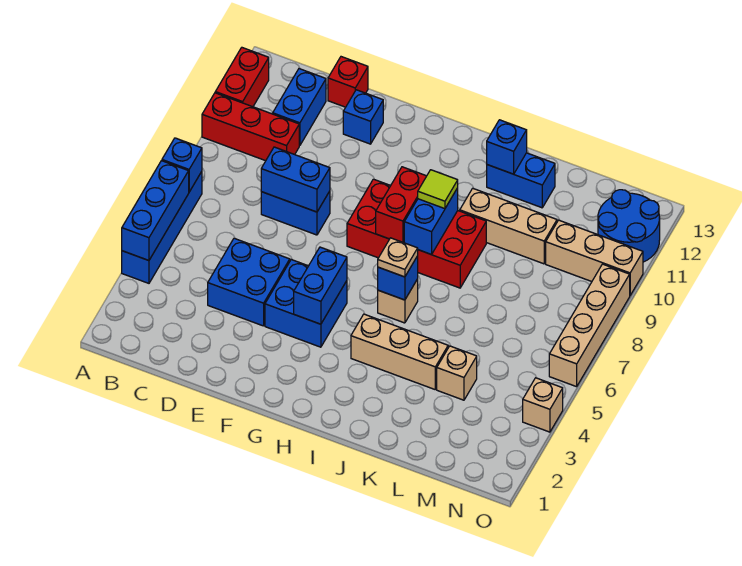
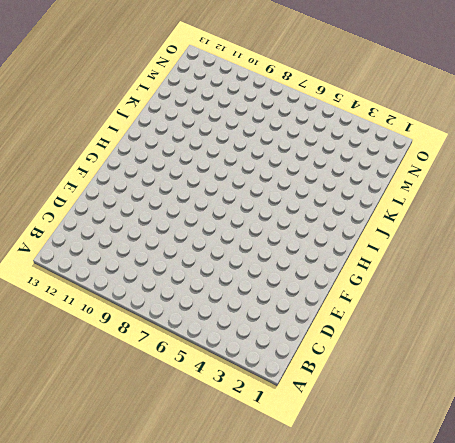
none -> blue 1x4 brick [122,171,202,283]
none -> red 1x3 brick [202,93,299,161]
none -> red 1x2 brick [215,48,269,107]

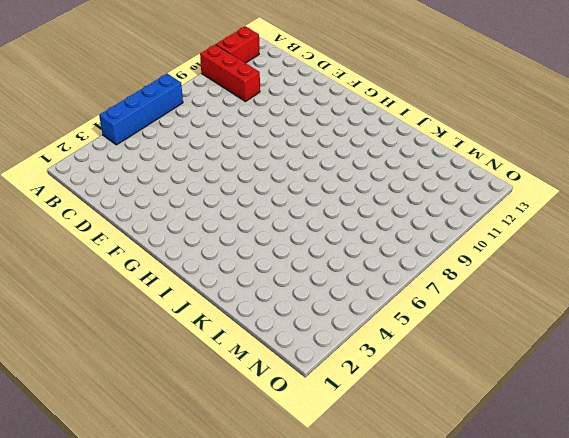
none -> blue 1x2 brick [273,69,326,146]
none -> blue 2x2 brick [208,238,290,326]
none -> blue 1x2 brick [261,191,330,235]

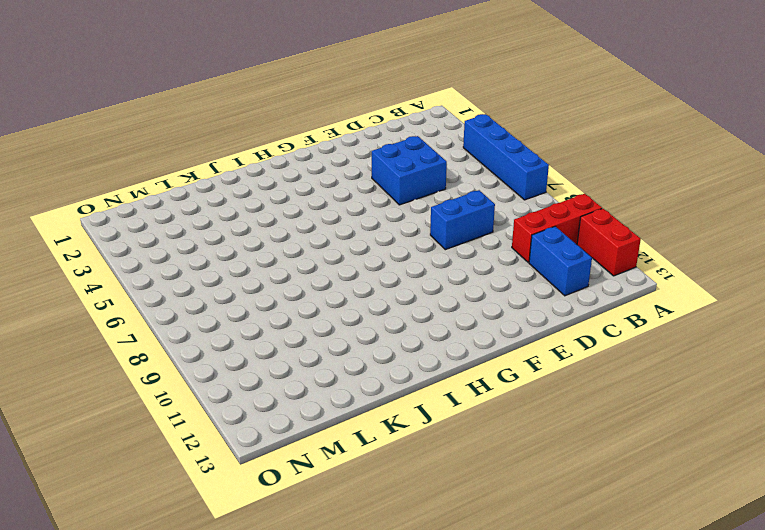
none -> red 1x1 brick [328,57,368,107]
none -> blue 1x1 brick [343,90,383,144]
none -> blue 2x2 brick [265,260,347,347]

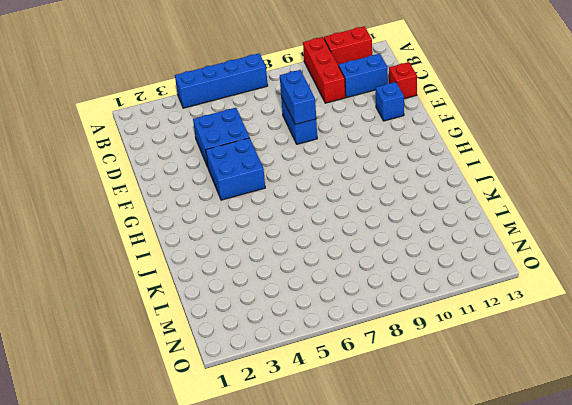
none -> red 2x4 brick [347,179,486,288]
none -> tan 1x3 brick [351,314,448,389]
none -> tan 1x1 brick [378,279,418,323]

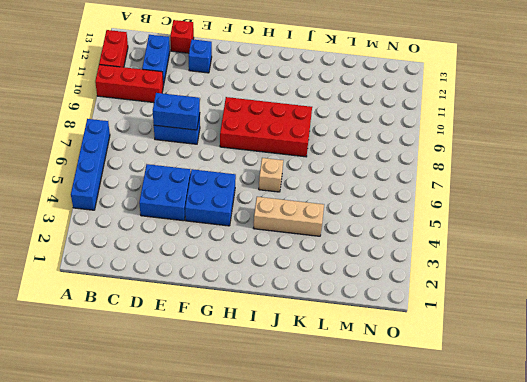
none -> tan 1x3 brick [460,188,557,264]
none -> blue 1x2 brick [487,153,555,208]
none -> tan 1x1 brick [437,346,477,400]

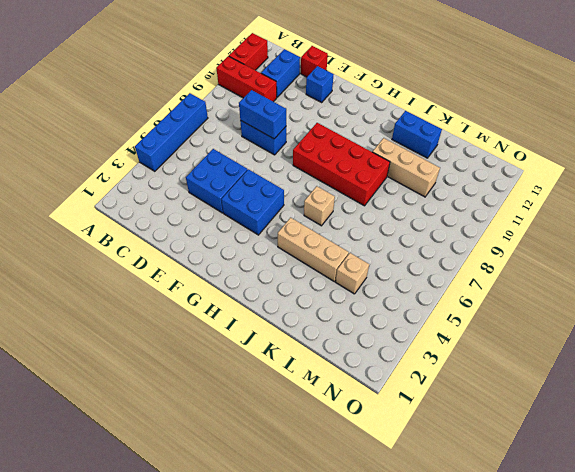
none -> tan 1x3 brick [546,220,643,295]
none -> blue 2x2 round brick [598,190,660,262]
none -> tan 1x1 brick [523,378,563,432]

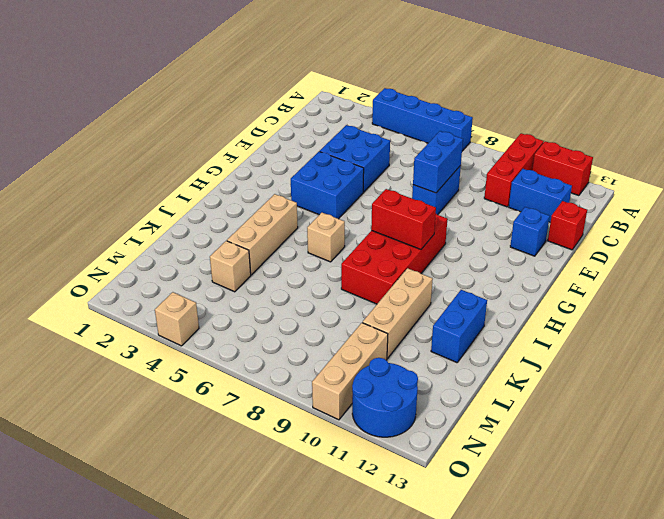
none -> tan 1x4 brick [549,264,630,387]
none -> blue 1x3 brick [122,161,189,261]
none -> blue 1x1 brick [162,138,202,192]

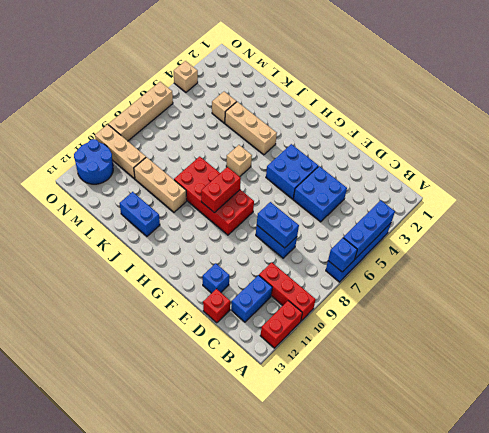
none -> blue 1x2 brick [294,247,347,324]
none -> blue 1x1 brick [378,256,418,300]
none -> blue 1x2 brick [404,188,458,255]

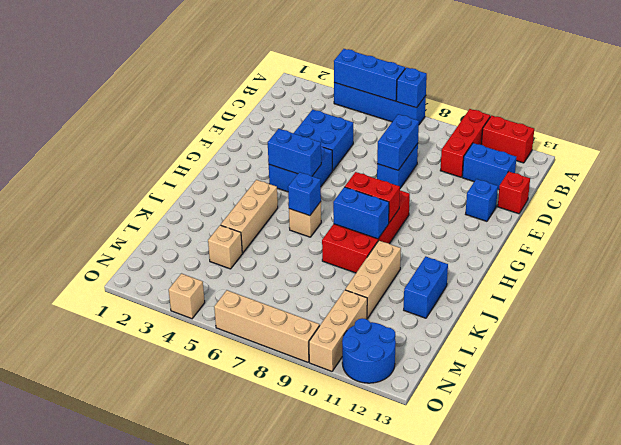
none -> blue 1x1 brick [487,120,527,174]
none -> tan 1x1 plate [378,238,418,277]
none -> lime 1x1 tile [418,170,458,209]

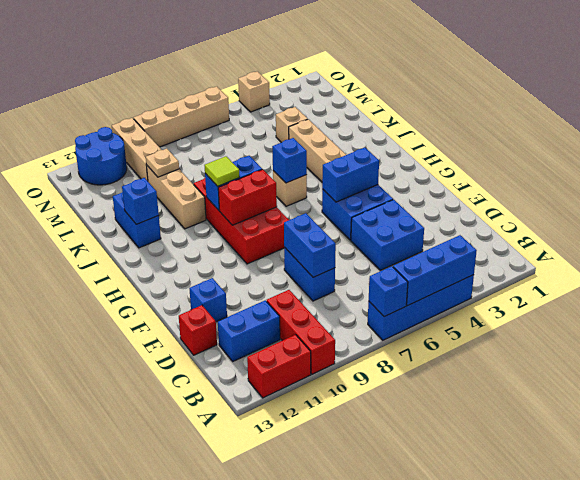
tan 1x1 plate [146,149,179,177] -> tan 1x1 plate moved to [378,238,418,277]

